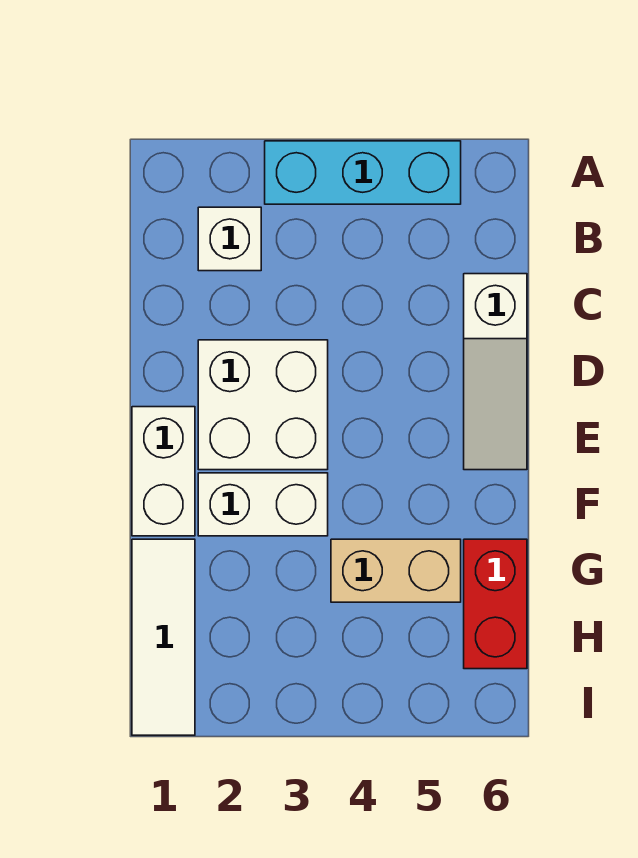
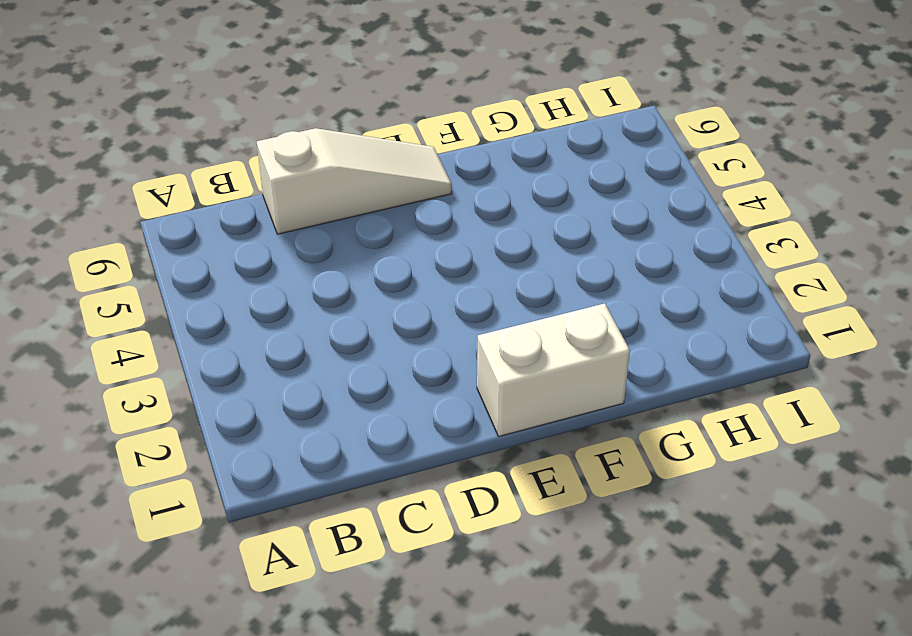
none -> cyan 1x3 brick [265,141,461,204]
none -> white 1x1 brick [198,207,261,271]

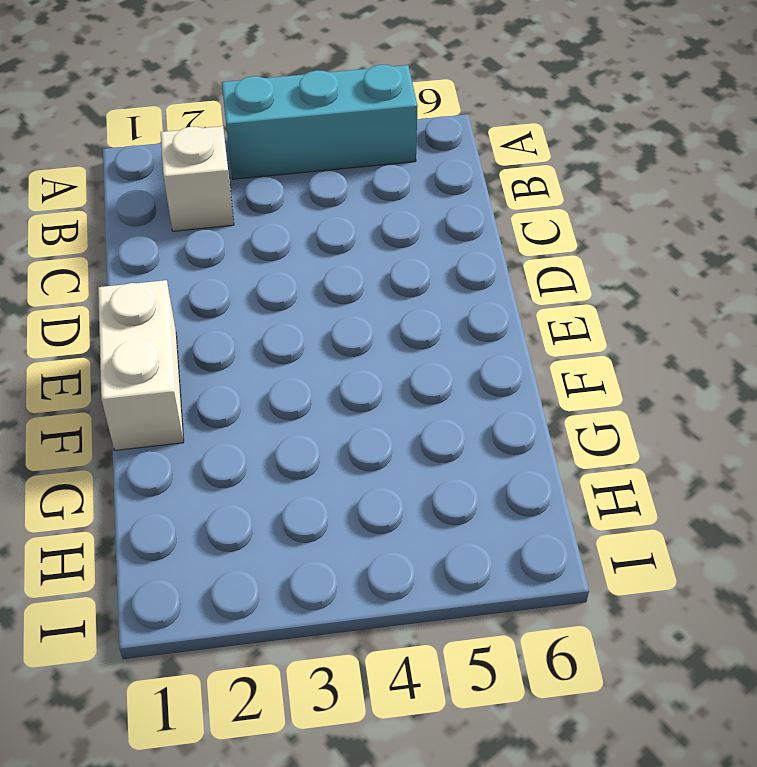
none -> white 1x3 slope [464,274,527,470]
none -> white 2x2 brick [198,340,328,470]

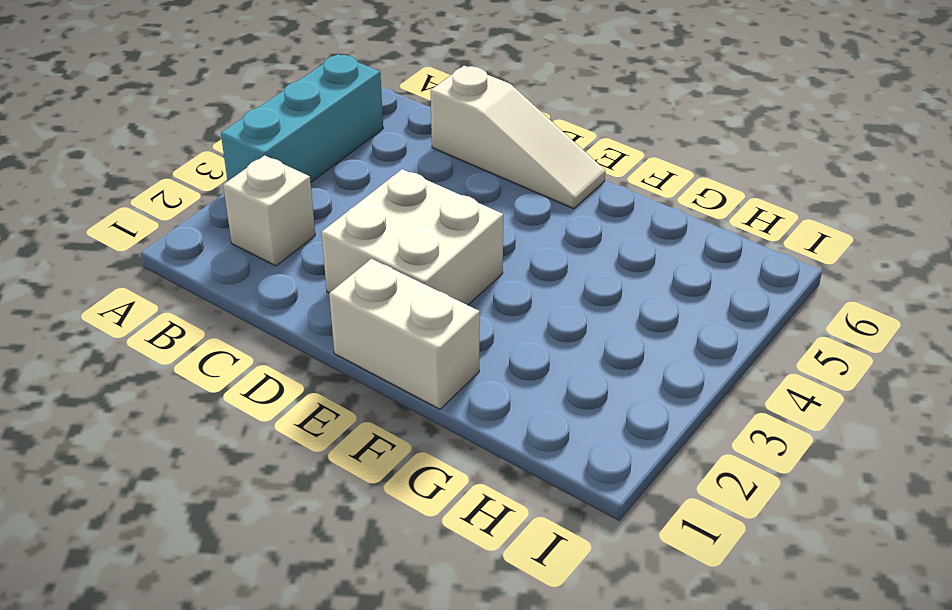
none -> white 1x2 brick [198,473,328,536]
none -> white 1x3 tile [132,539,195,735]

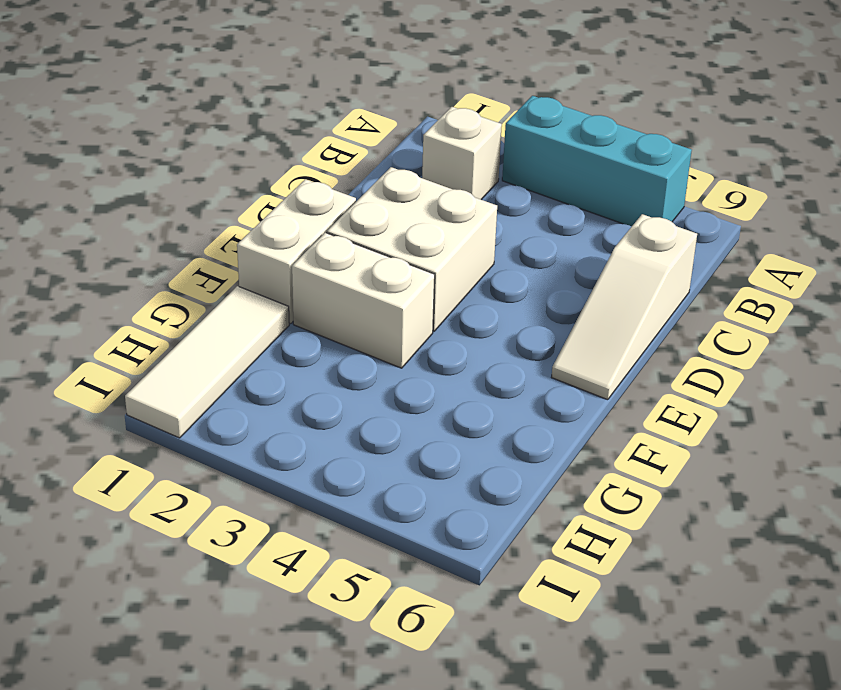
none -> tan 1x2 brick [331,539,461,602]
none -> red 1x2 brick [464,539,527,669]

